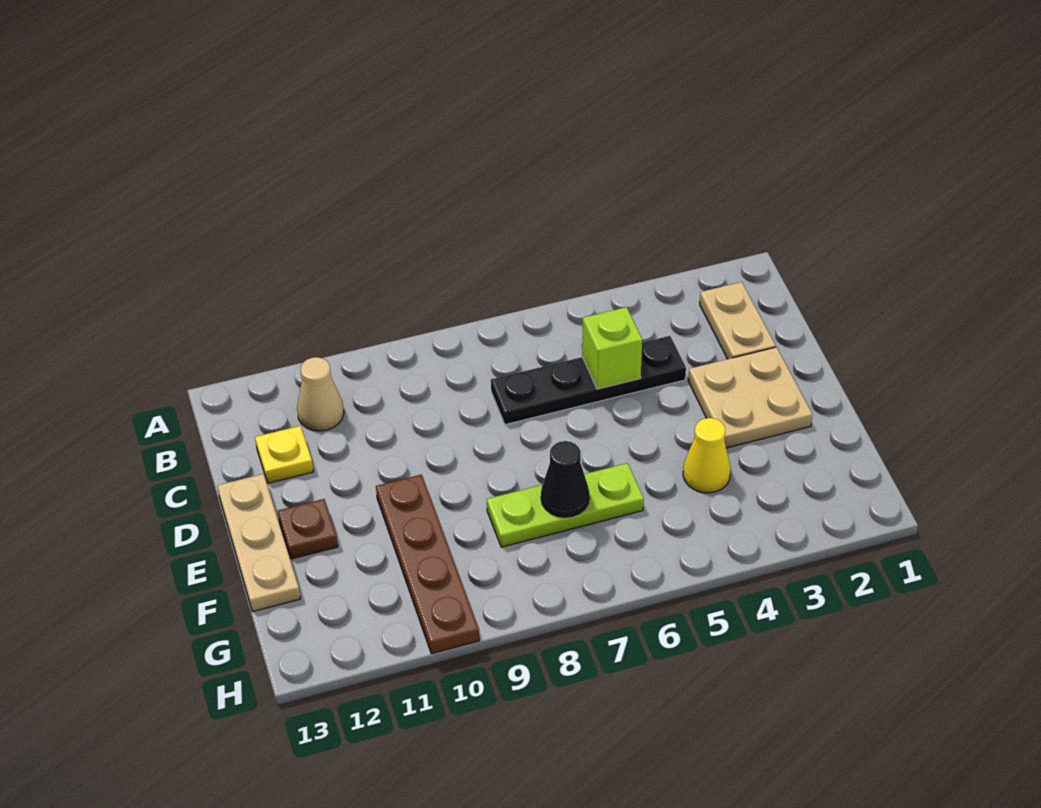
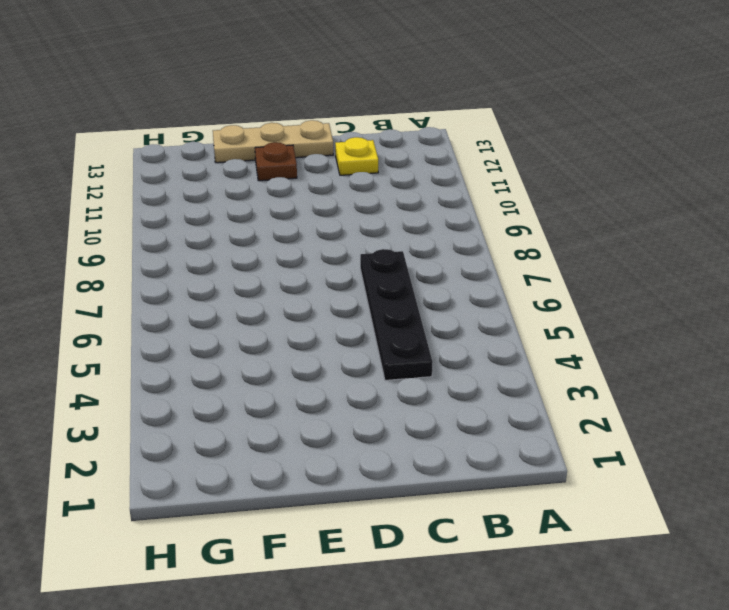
none -> tan 1x2 plate [700,282,776,359]
none -> tan 1x1 cone [297,357,344,431]
none -> tan 2x2 plate [688,347,812,448]

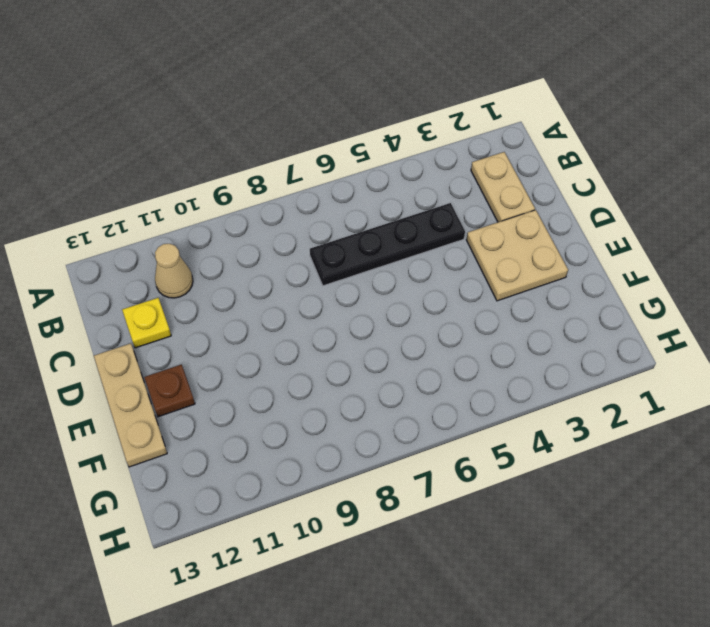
none -> brown 1x4 plate [376,474,479,654]
none -> yellow 1x1 cone [683,418,731,493]
none -> lime 1x3 plate [487,463,644,547]

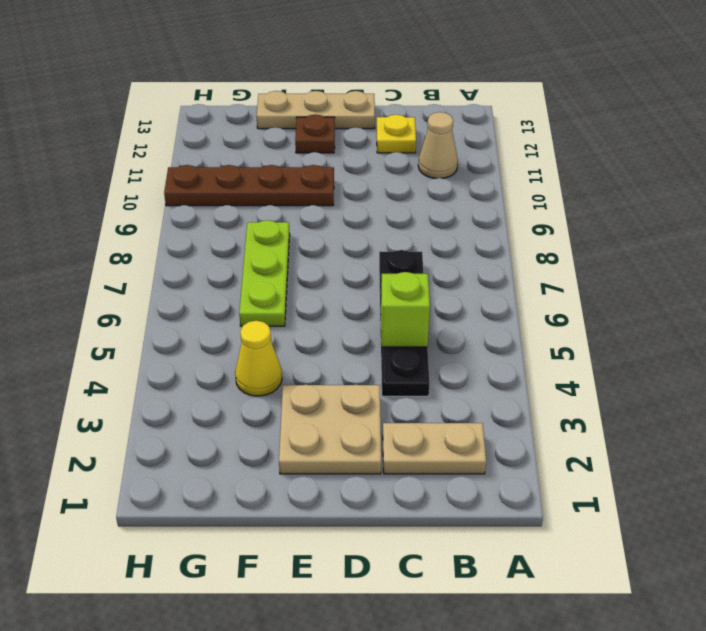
none -> black 1x1 cone [541,441,589,517]

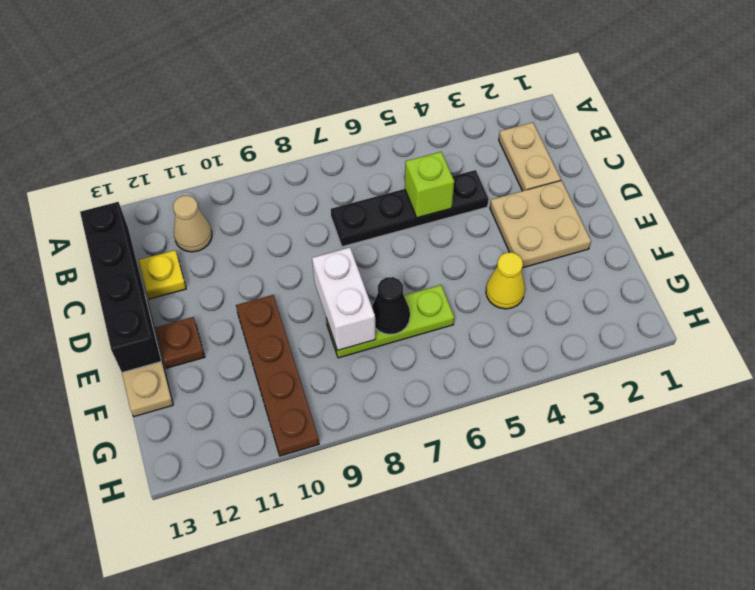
black 1x4 brick [80,202,161,372] -> none
white 1x2 brick [312,247,376,351] -> none

